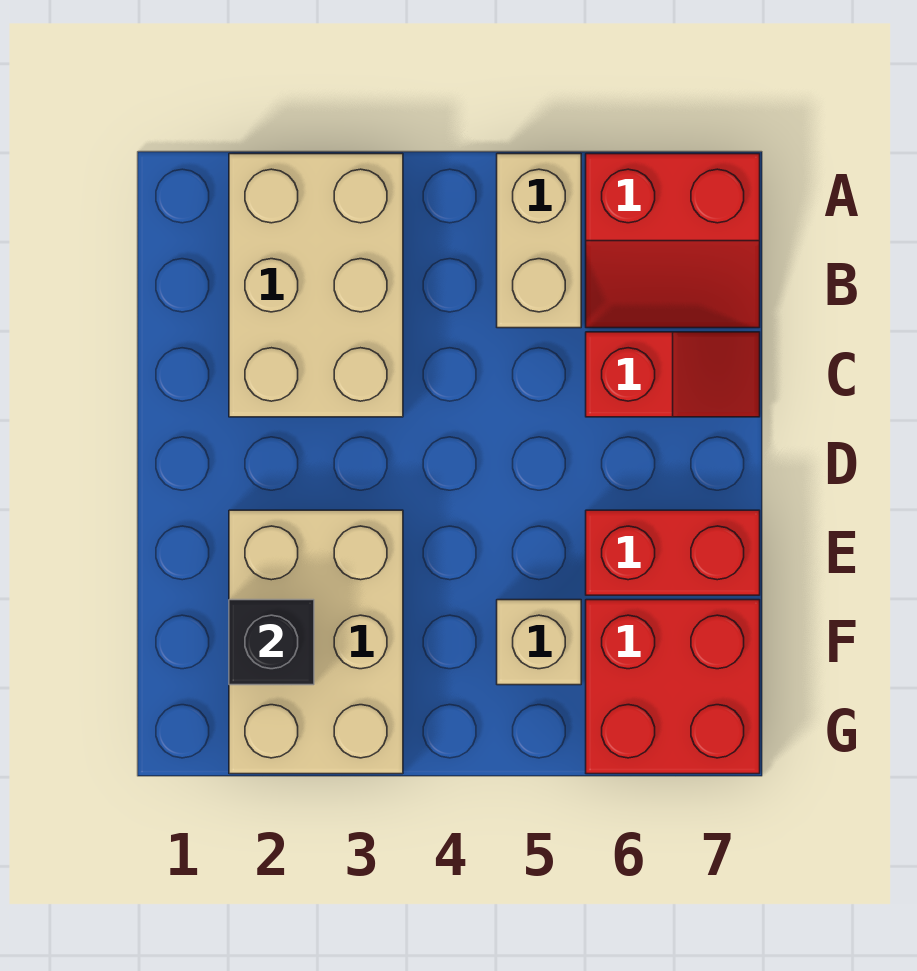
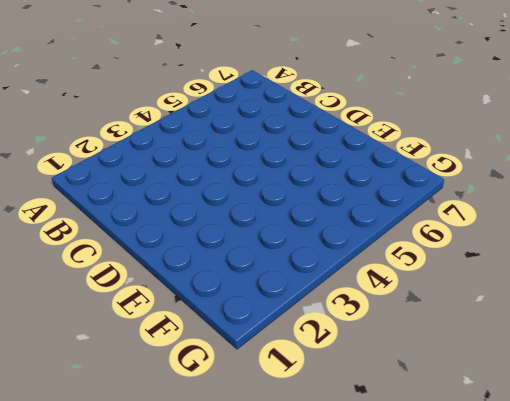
none -> tan 2x3 brick [229,154,403,417]
none -> tan 1x2 brick [497,154,581,328]

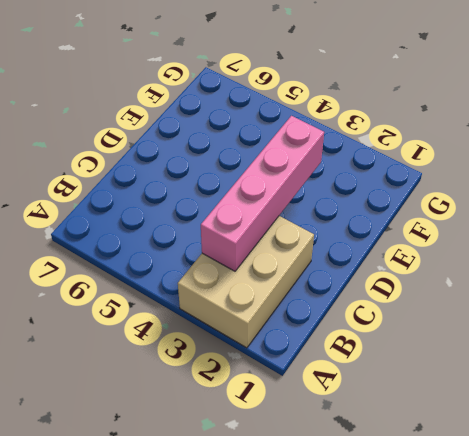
pink 1x4 brick [201,116,324,271] -> none
none -> tan 1x2 brick [497,154,581,328]
none -> red 2x2 slope [586,154,760,328]

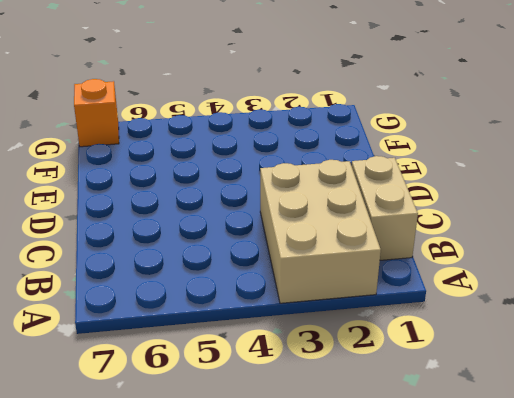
tan 1x2 brick [352,156,418,260] -> tan 1x2 brick moved to [497,154,581,328]
orange 1x1 brick [74,79,119,147] -> red 2x2 brick [586,600,760,774]
none -> red 2x2 slope [586,154,760,328]
none -> red 1x2 slope [586,332,760,417]

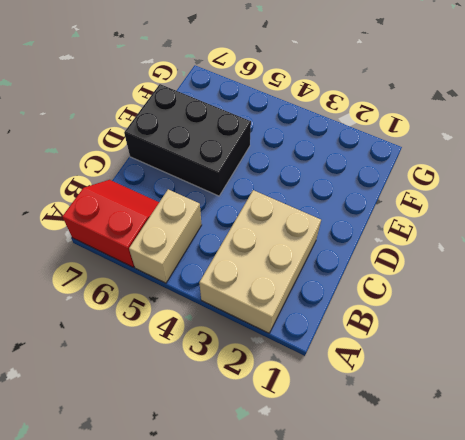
black 2x3 brick [124,84,251,196] -> red 1x2 brick [586,510,760,595]
none -> red 1x2 slope [586,332,760,417]
none -> tan 2x3 brick [229,510,403,774]

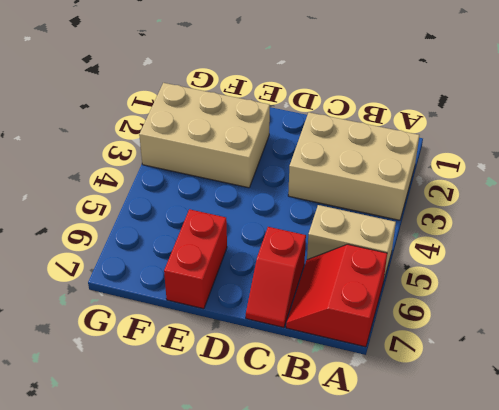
none -> tan 1x1 brick [497,600,581,685]
none -> red 2x2 brick [586,600,760,774]

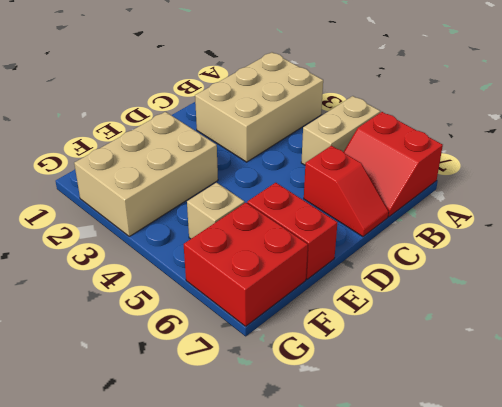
none -> black 1x1 brick [229,600,314,685]

